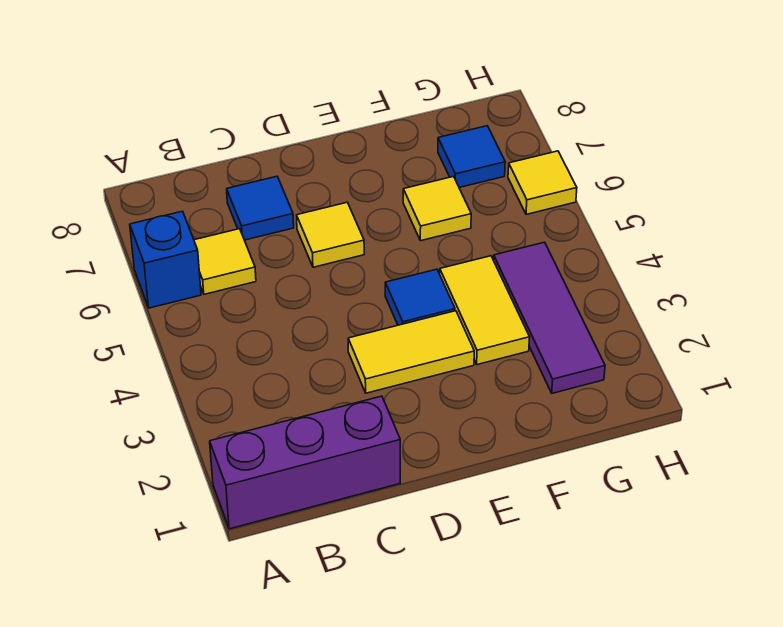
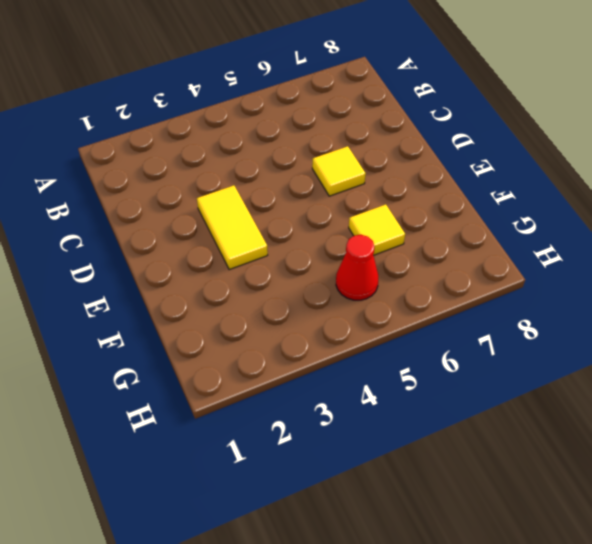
red 1x1 cone [336,235,378,300] -> none
none -> purple 1x3 brick [210,396,400,529]
none -> blue 1x1 brick [130,211,201,308]
none -> yellow 1x1 tile [194,229,256,294]

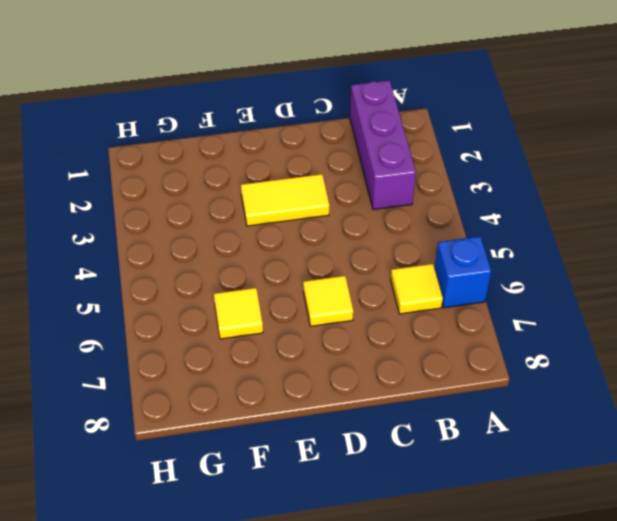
purple 1x3 brick [350,80,416,210] -> purple 1x3 brick turned to [210,396,400,529]
none -> blue 1x1 tile [227,176,294,240]
none -> blue 1x1 tile [385,269,455,325]
none -> yellow 1x2 tile [440,256,530,365]

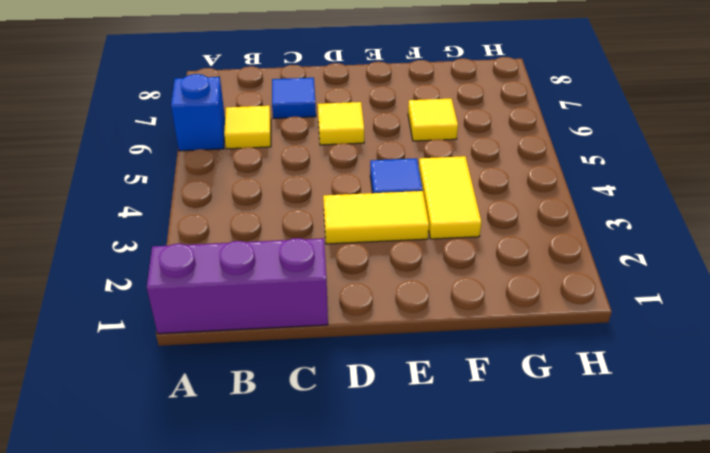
none -> purple 1x3 tile [494,242,605,393]
none -> blue 1x1 tile [438,126,505,188]
none -> yellow 1x1 tile [508,151,577,214]

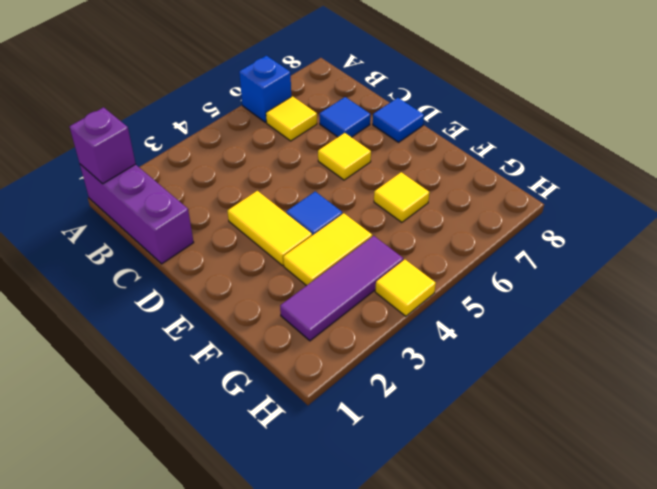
purple 1x1 brick [70,107,136,184] -> none
blue 1x1 tile [373,98,424,142] -> blue 1x1 tile moved to [438,126,505,188]
yellow 1x1 tile [375,260,436,316] -> yellow 1x1 tile moved to [508,151,577,214]

